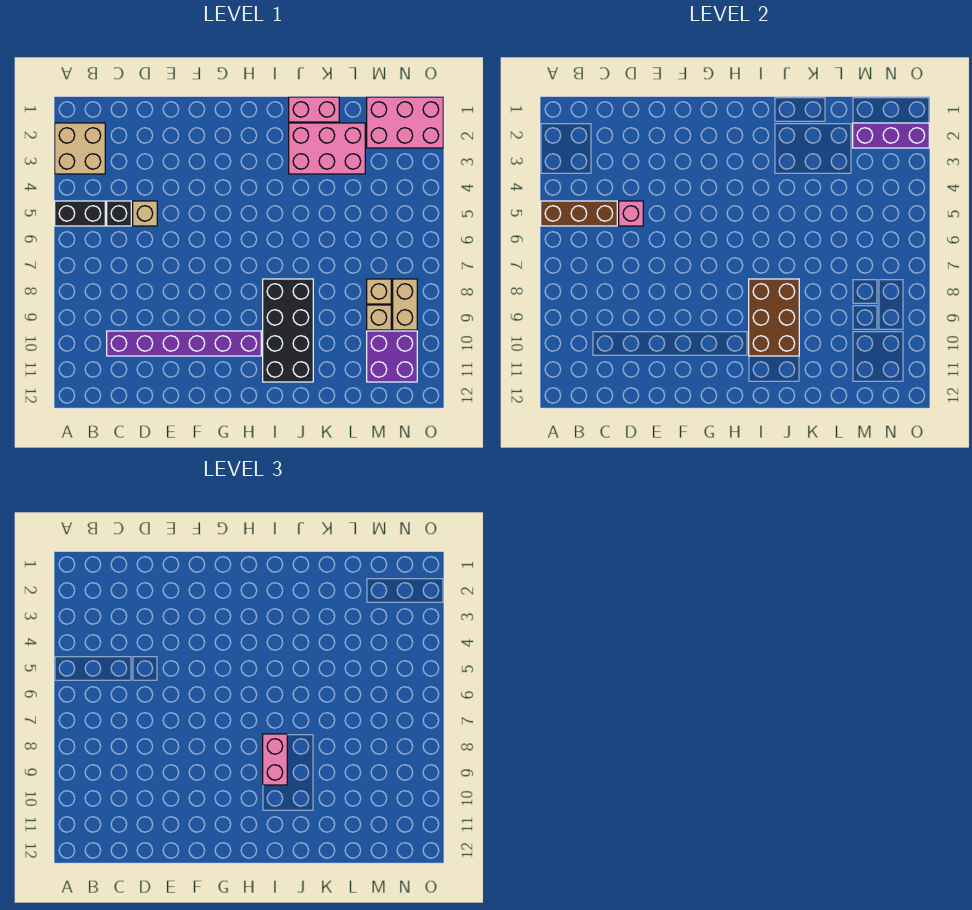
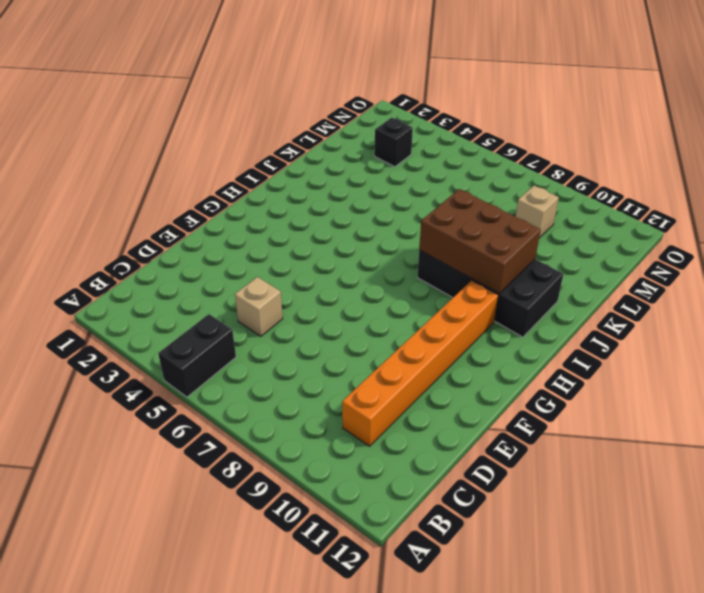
orange 1x6 brick [342,281,498,446] -> purple 1x6 brick [107,331,261,356]
black 1x1 brick [374,117,413,167] -> black 1x1 brick moved to [107,201,131,226]
none -> tan 2x2 brick [55,123,105,174]
none -> pink 1x2 brick [289,97,339,122]
none -> pink 2x3 brick [289,123,365,174]

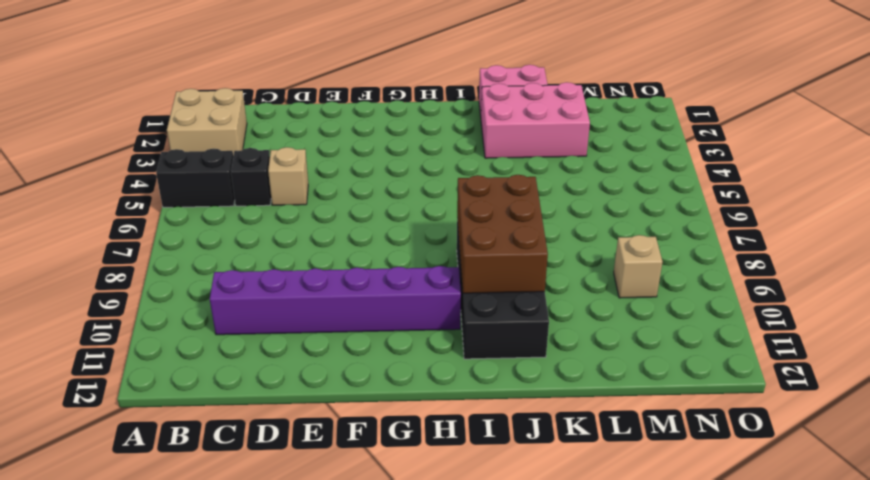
none -> pink 2x3 brick [367,97,443,148]
none -> tan 1x1 brick [367,279,391,304]
none -> purple 2x2 brick [367,331,417,382]

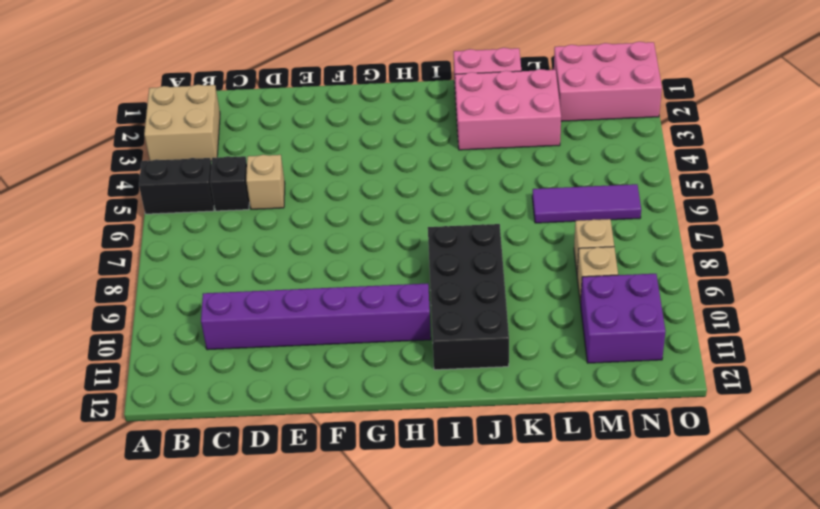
purple 1x3 tile [532,184,641,223] -> none
none -> tan 1x2 brick [393,279,417,330]
none -> brown 1x3 brick [541,201,617,226]
none -> pink 1x1 brick [619,201,643,226]

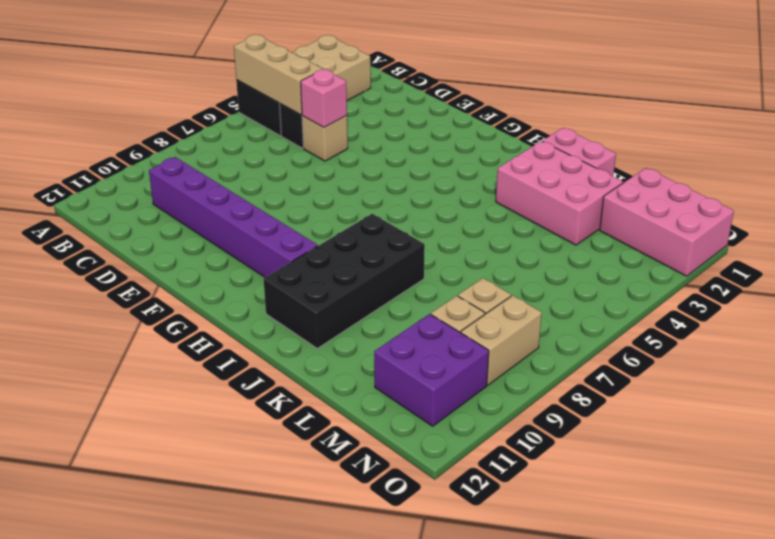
tan 1x3 brick [234,35,323,115] -> brown 1x3 brick [541,201,617,226]
none -> brown 2x3 brick [749,279,799,356]
none -> purple 1x3 brick [853,123,929,148]
none -> pink 1x2 brick [263,734,287,785]

